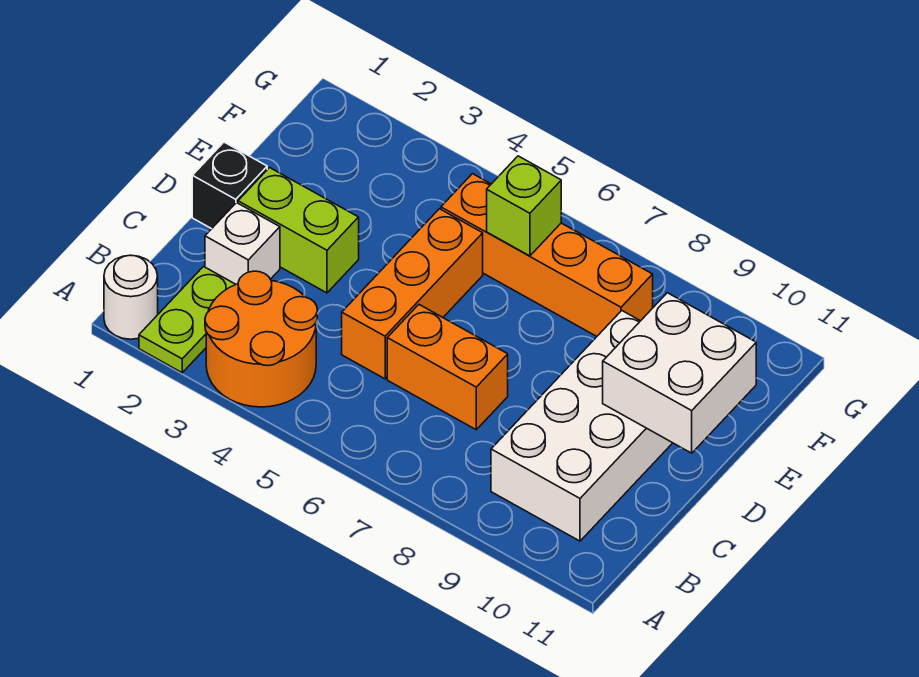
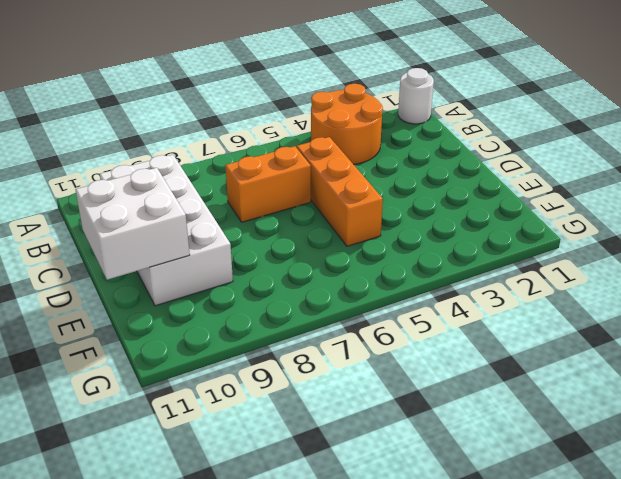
none -> lime 1x2 plate [139,267,236,373]
none -> white 1x1 brick [205,203,280,284]
none -> black 1x1 brick [192,142,267,229]

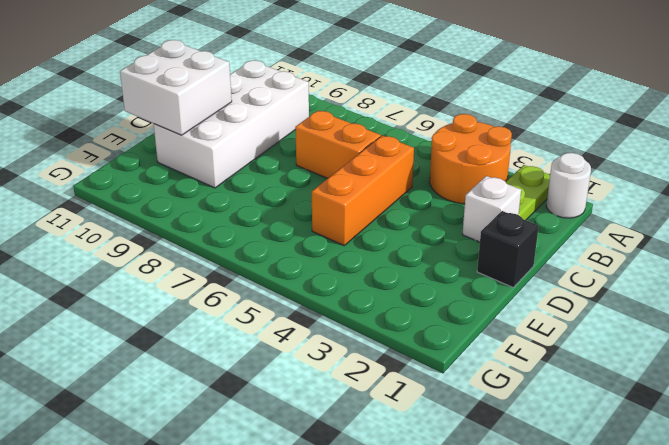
none -> lime 1x2 brick [238,168,359,293]
none -> orange 1x4 brick [441,174,653,336]
none -> lime 1x1 brick [487,156,561,256]

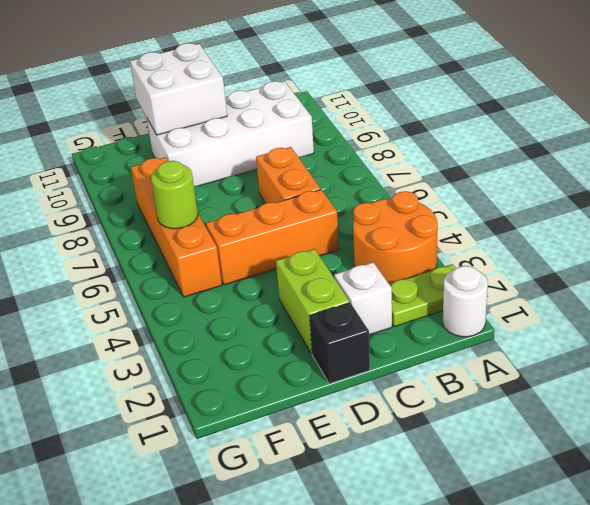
lime 1x1 round brick [151,161,198,229] -> lime 1x1 brick [487,156,561,256]

